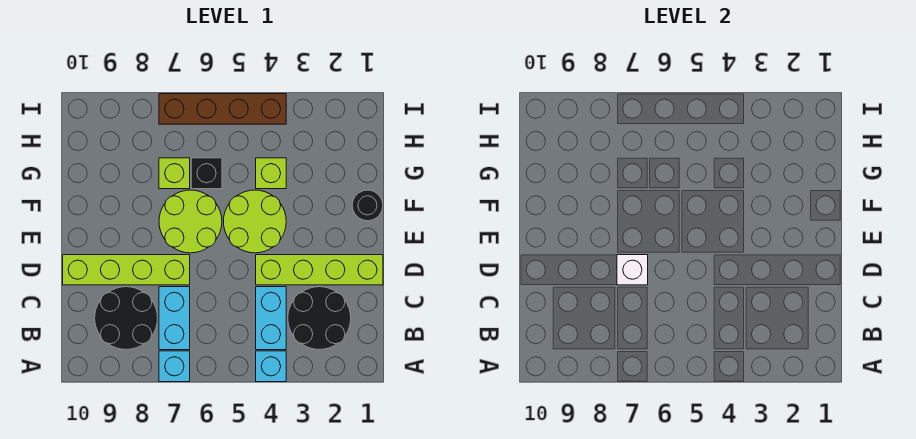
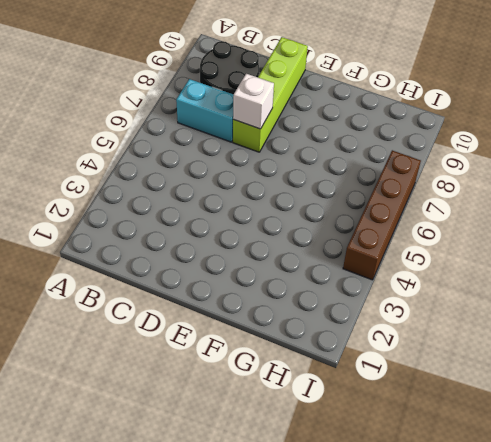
none -> cyan 1x1 brick [256,351,286,382]
none -> cyan 1x1 brick [159,351,190,382]
none -> black 2x2 round brick [288,287,351,350]

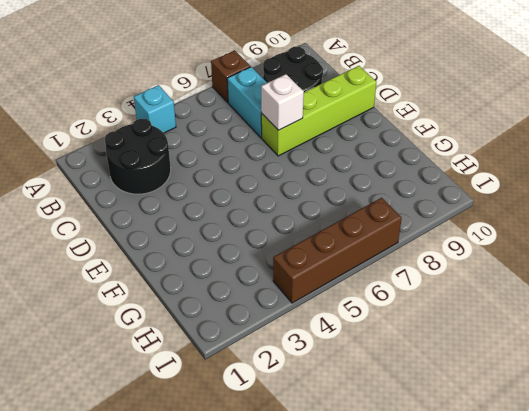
brown 1x1 brick [211,50,250,102] -> cyan 1x1 brick [159,351,190,382]
none -> cyan 1x2 brick [256,287,286,350]
none -> lime 1x4 brick [256,255,383,285]
none -> lime 2x2 round brick [224,190,286,253]

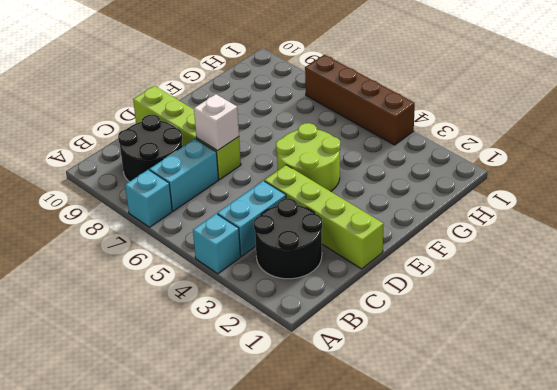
none -> lime 2x2 round brick [159,190,222,253]
none -> black 1x1 round brick [352,190,383,221]
none -> lime 1x1 brick [256,158,286,189]

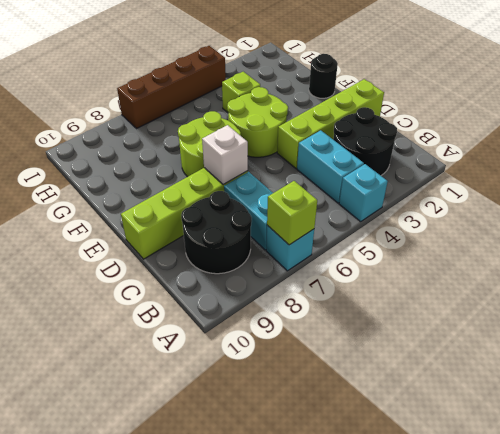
lime 1x1 brick [267,181,317,245] -> lime 1x1 brick moved to [159,158,190,189]
none -> black 1x1 brick [191,158,222,189]

